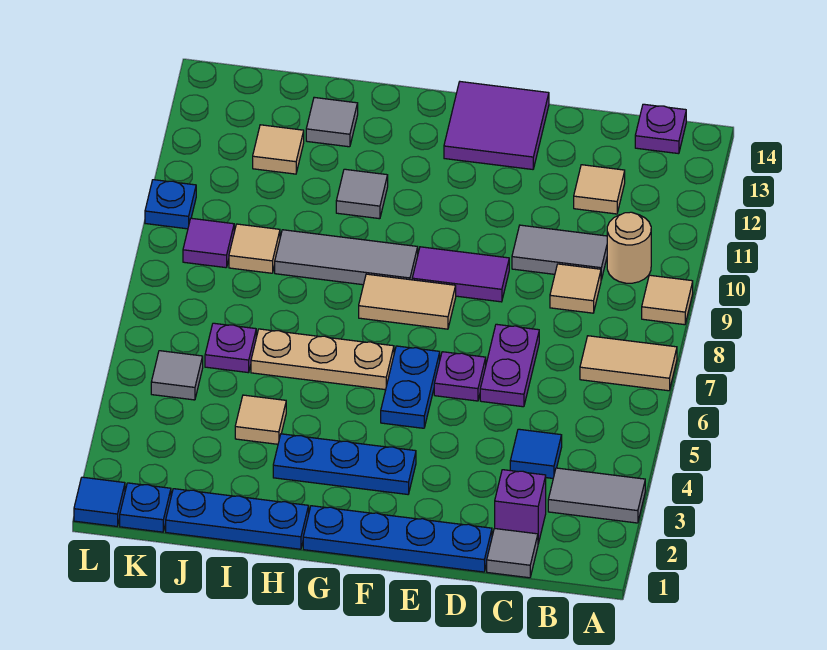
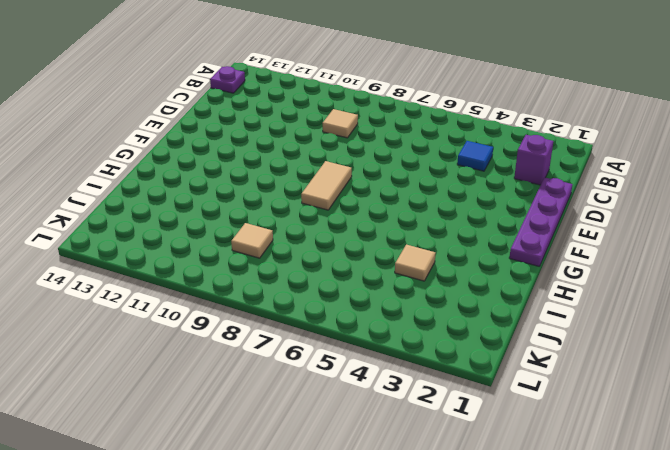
purple 1x4 plate [509,177,573,266] -> blue 1x4 plate [303,506,492,572]
none -> grey 1x2 tile [548,468,645,523]
none -> tan 1x2 tile [580,336,677,391]
none -> tan 1x1 tile [642,275,693,325]
none -> tan 1x1 round brick [607,212,651,283]

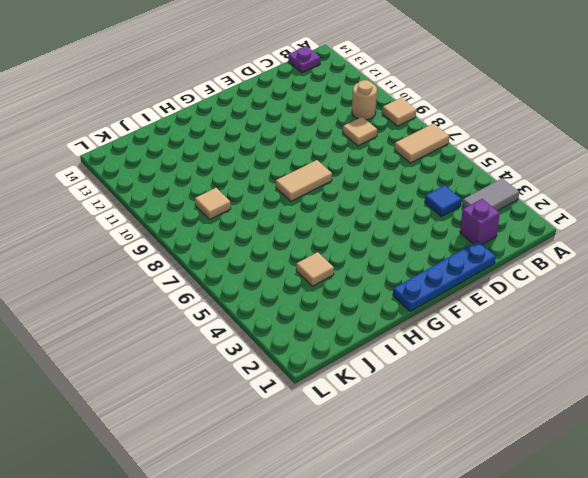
none -> grey 1x1 tile [487,528,538,578]
none -> grey 1x2 tile [512,225,607,280]
none -> tan 1x1 tile [574,165,625,214]
none -> purple 1x2 plate [480,324,539,407]

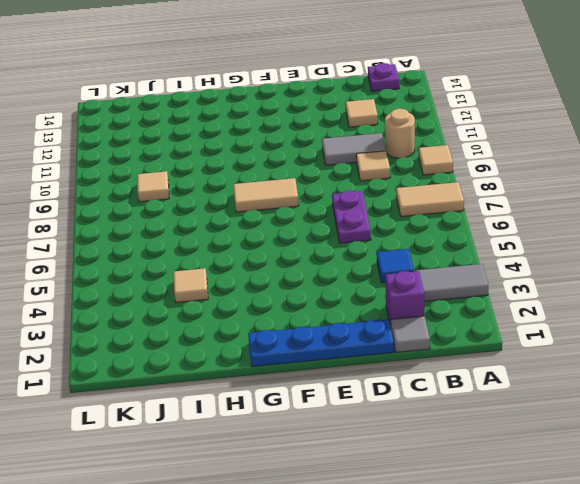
none -> purple 1x1 plate [434,352,486,401]
none -> purple 1x2 tile [412,247,509,302]
none -> purple 2x2 tile [444,82,549,169]
none -> blue 1x3 plate [273,434,416,494]

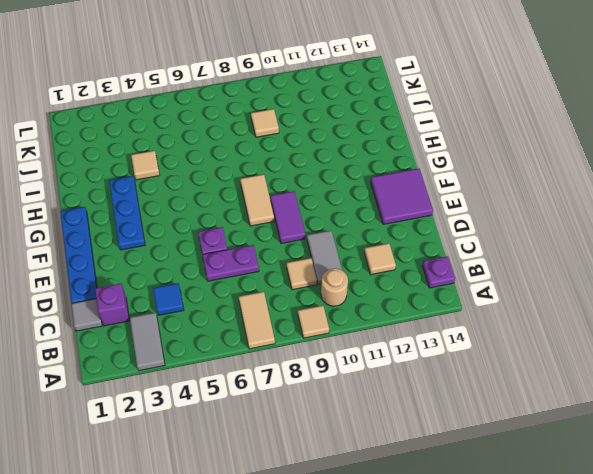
none -> blue 1x2 plate [381,346,440,428]
none -> tan 1x3 plate [251,329,394,390]
none -> grey 1x3 tile [275,230,418,285]
none -> blue 1x3 plate [166,489,309,549]

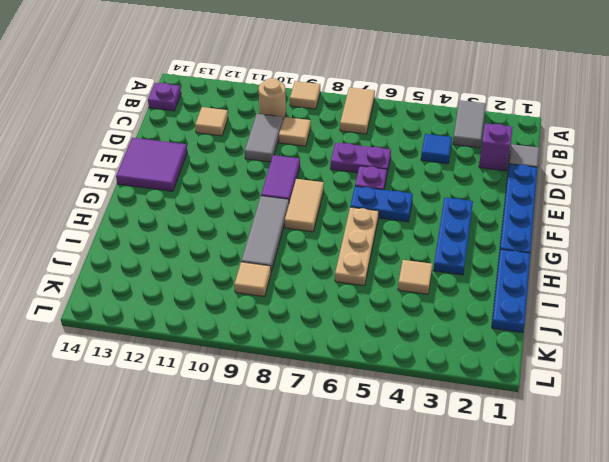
none -> grey 1x1 tile [336,169,388,219]
none -> grey 1x1 tile [306,97,358,147]
none -> purple 1x1 plate [205,323,256,373]
none -> tan 1x1 tile [253,125,304,174]

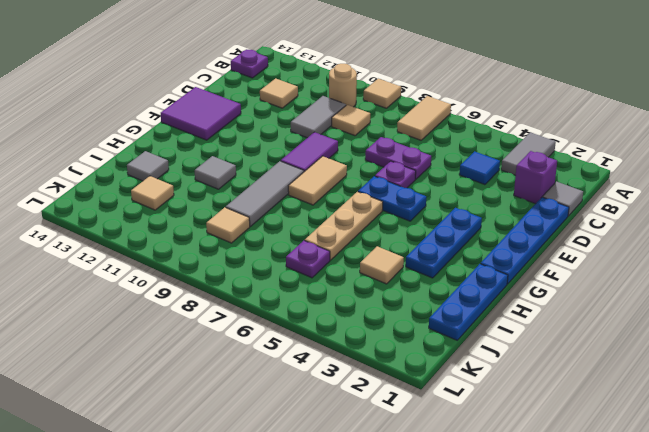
none -> blue 1x1 plate [120,483,171,532]
none -> grey 1x1 tile [151,351,203,400]
none -> purple 1x1 tile [183,218,234,268]
none -> blue 1x1 tile [74,477,125,526]

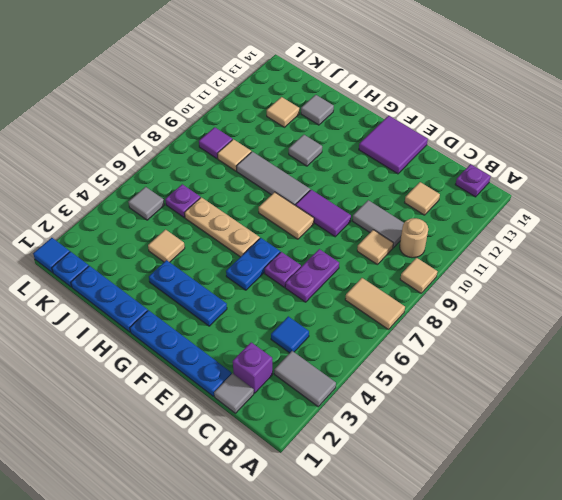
none -> blue 1x1 plate [145,180,196,229]

